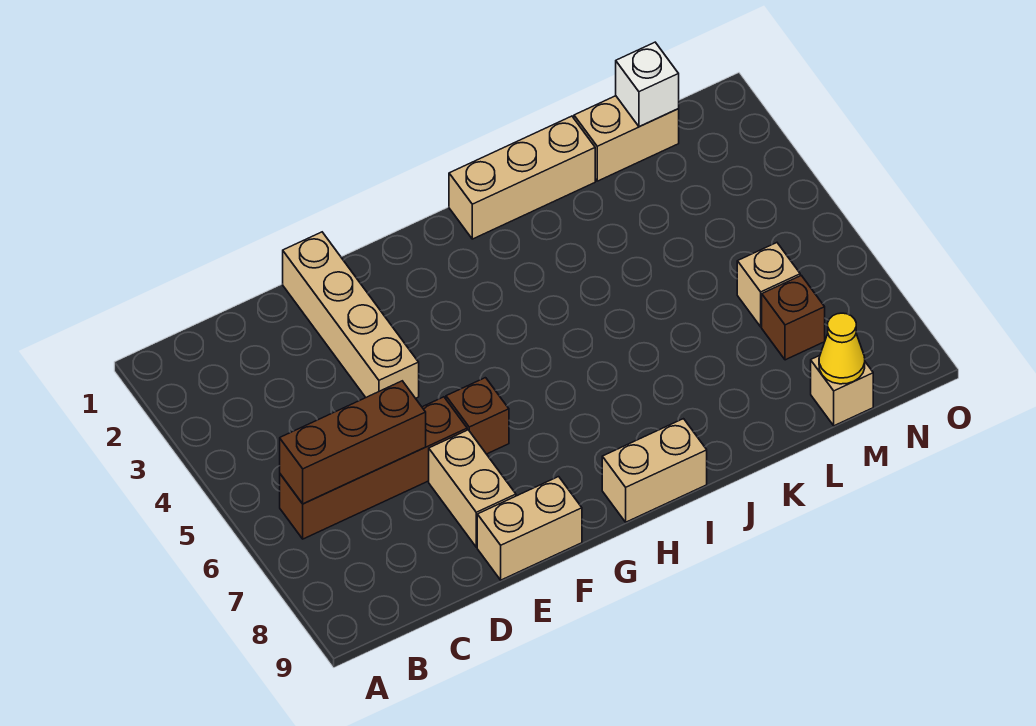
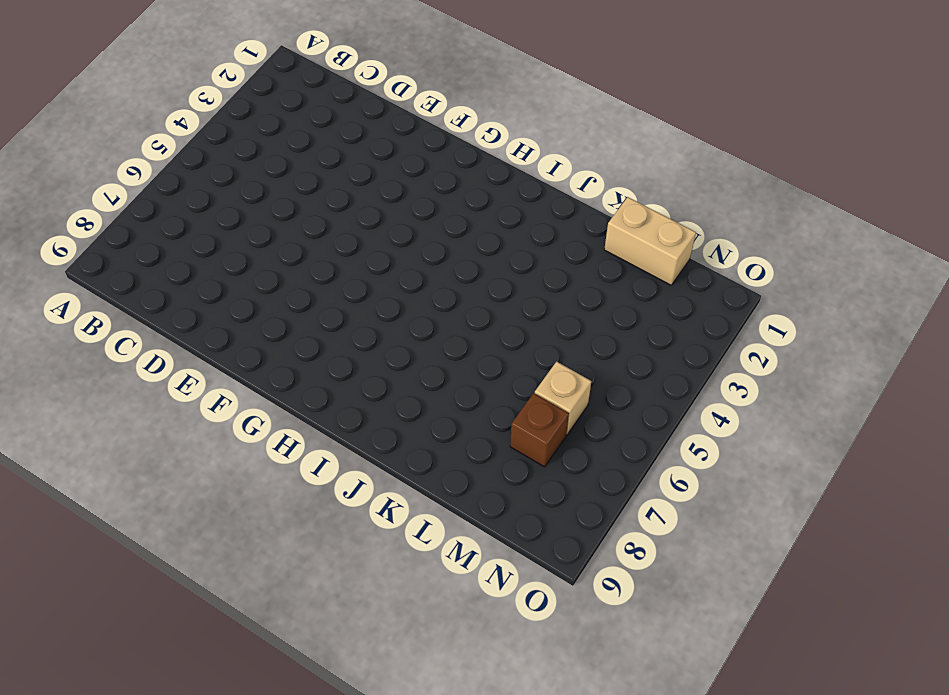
none -> brown 1x4 brick [280,397,467,539]
none -> tan 1x4 brick [283,232,419,398]
none -> tan 1x2 brick [429,430,516,547]

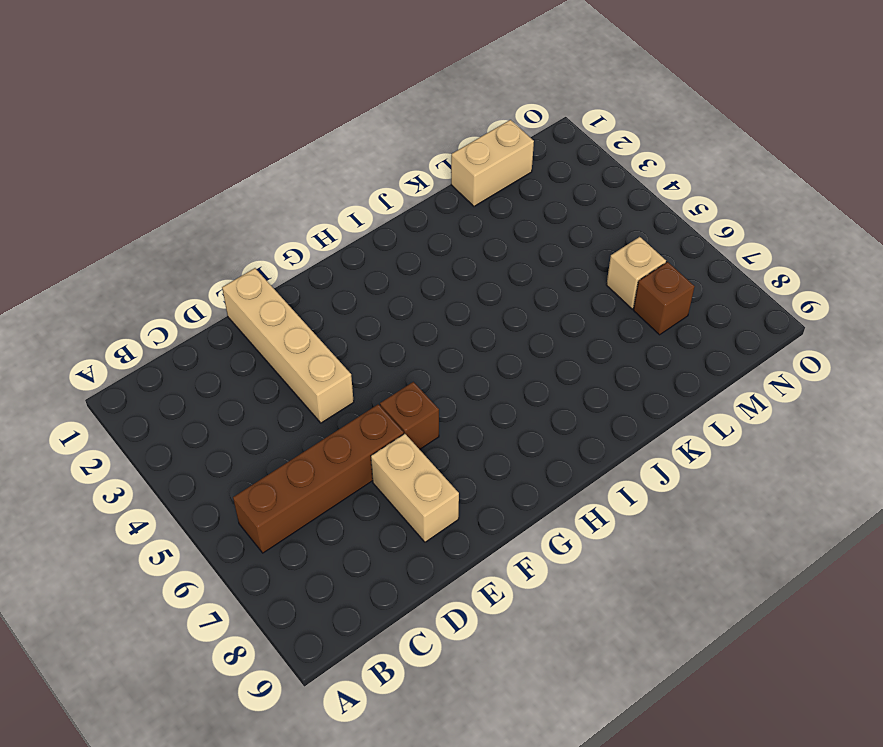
none -> tan 1x2 brick [477,477,582,580]
none -> tan 1x2 brick [602,419,707,522]
none -> tan 1x3 brick [449,116,595,239]

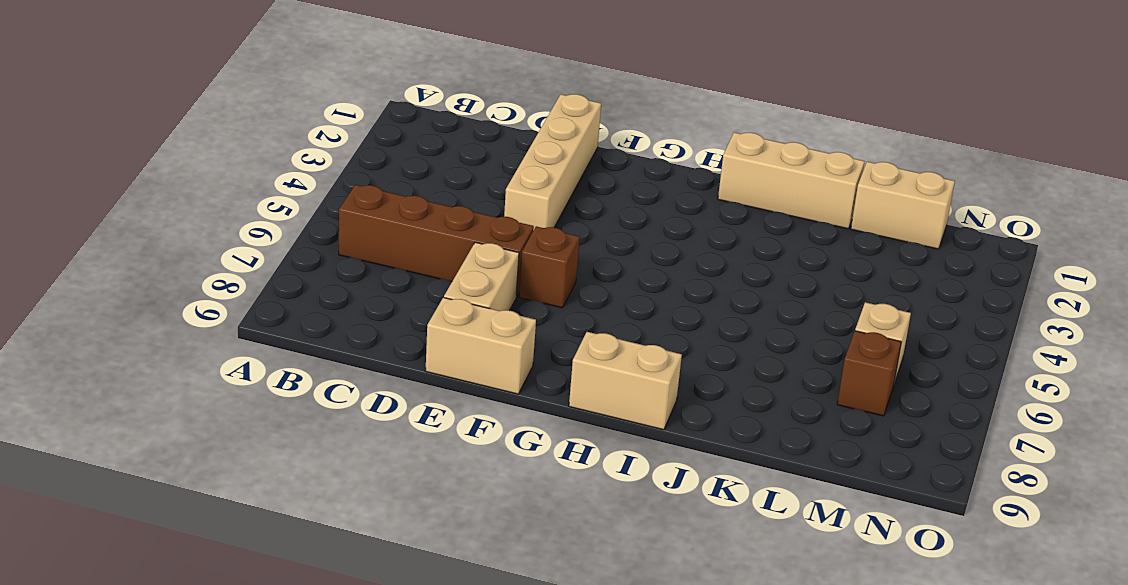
none -> tan 1x1 brick [811,356,873,426]
none -> brown 1x3 brick [280,381,426,504]
none -> white 1x1 brick [616,42,679,127]

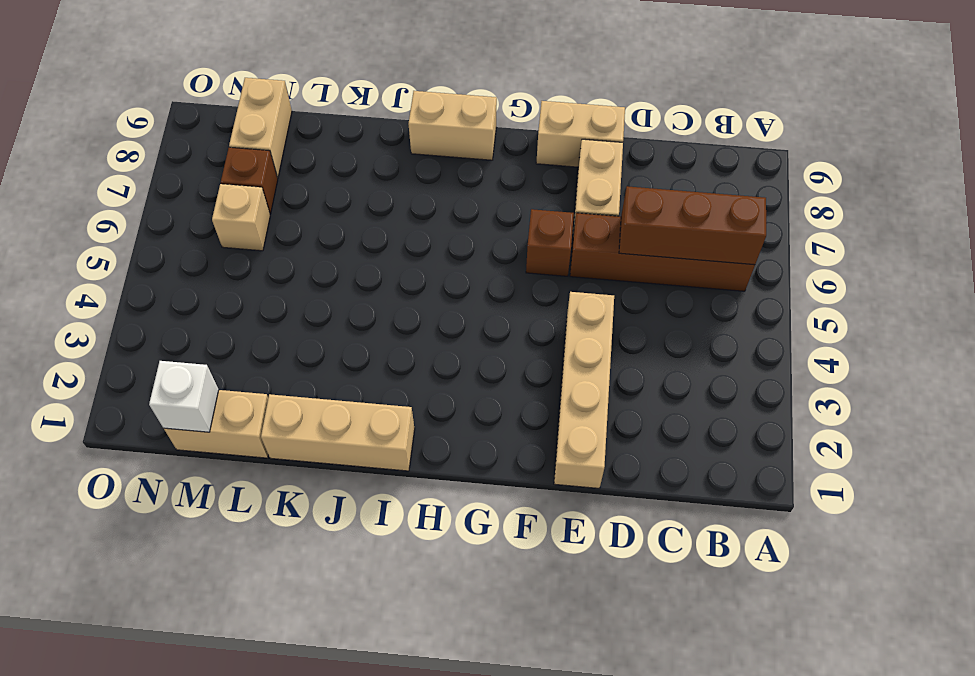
tan 1x2 brick [229,78,292,178] -> tan 1x1 brick [811,356,873,426]
none -> yellow 1x1 cone [819,313,865,384]

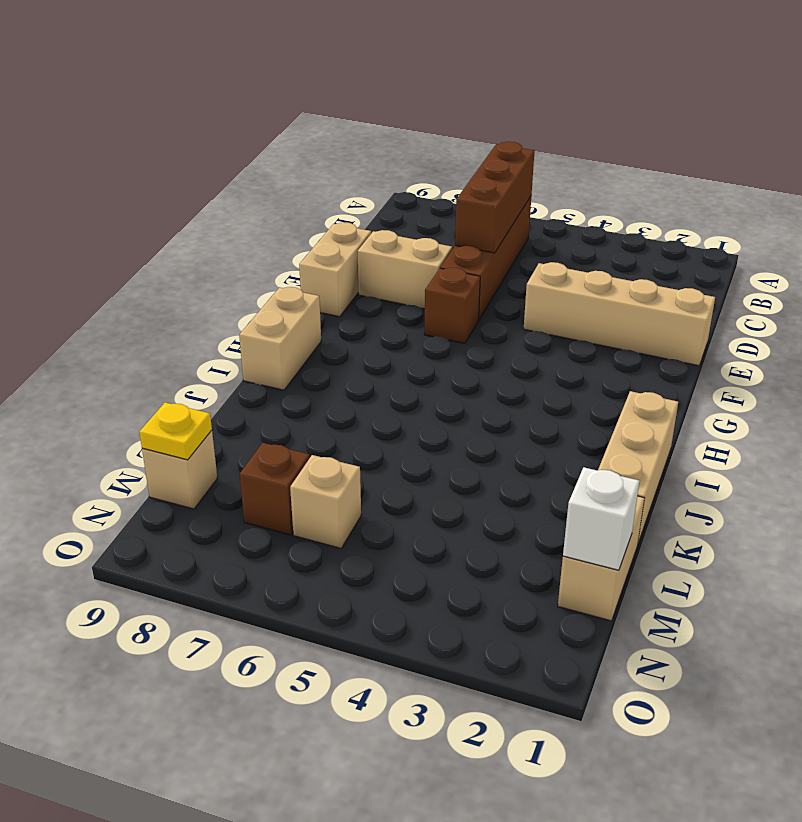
yellow 1x1 plate [139,402,212,460] -> yellow 1x1 cone [819,313,865,384]

